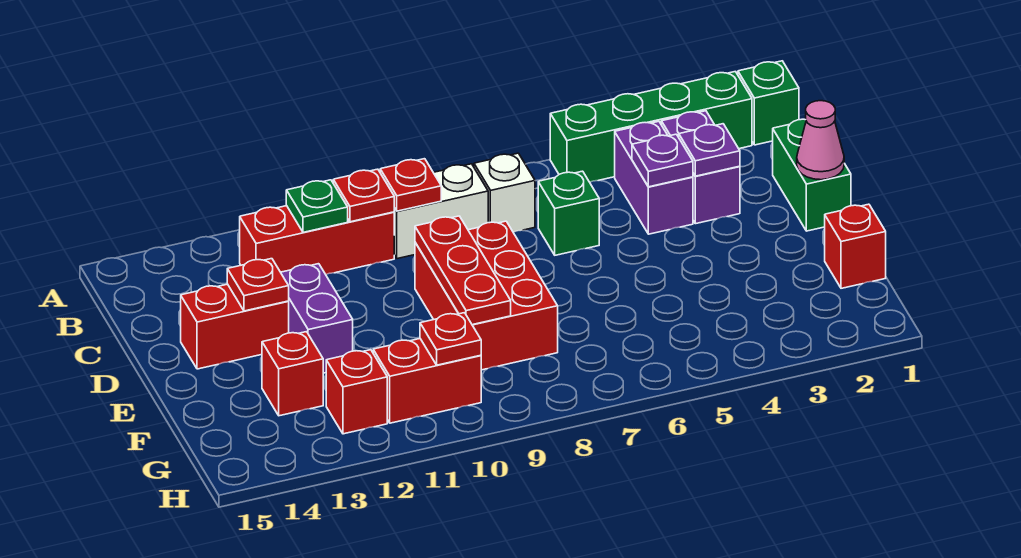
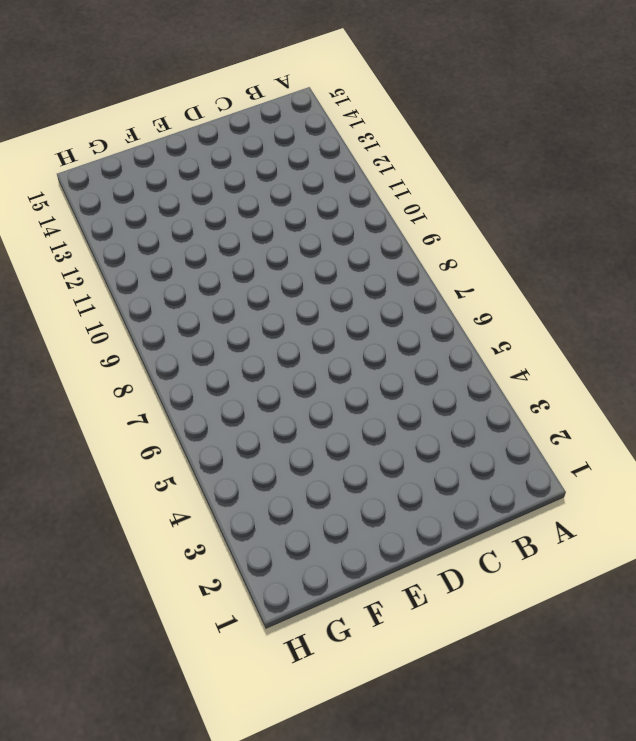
none -> green 1x1 brick [738,61,799,145]
none -> green 1x4 brick [550,72,752,182]
none -> purple 1x2 brick [661,111,740,224]

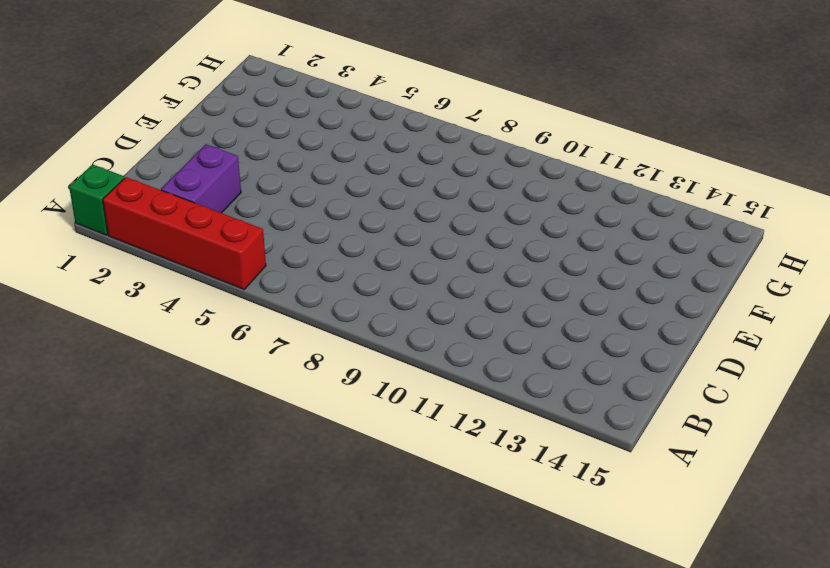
red 1x4 brick [103,177,266,289] -> green 1x4 brick [550,72,752,182]
none -> purple 1x2 brick [615,121,693,234]
none -> white 1x1 brick [474,153,535,232]
none -> white 1x2 brick [394,164,488,259]

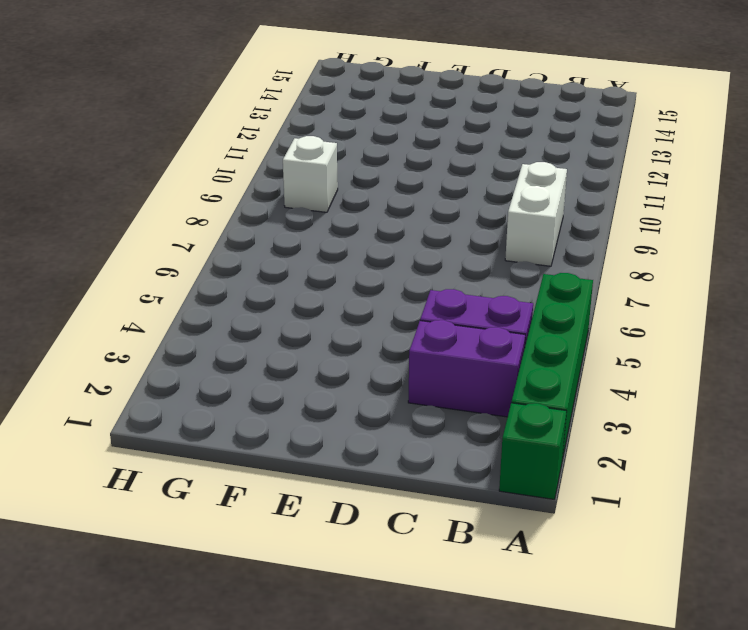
white 1x1 brick [283,136,338,212] -> white 1x1 brick moved to [474,153,535,232]
none -> red 1x3 brick [240,206,394,274]
none -> green 1x2 brick [773,119,851,231]
none -> green 1x1 brick [538,171,599,255]

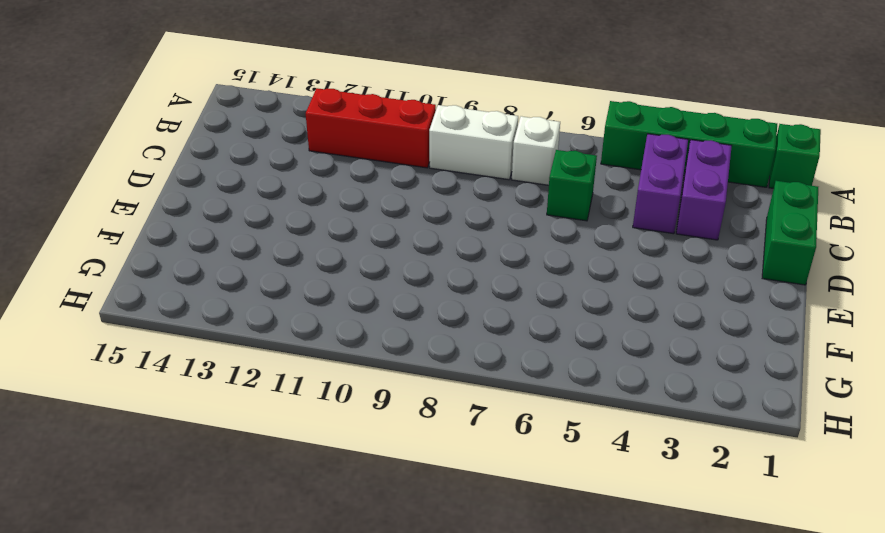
none -> red 2x3 brick [415,221,558,370]
none -> purple 1x2 brick [281,264,353,373]
none -> red 1x2 brick [181,284,289,369]

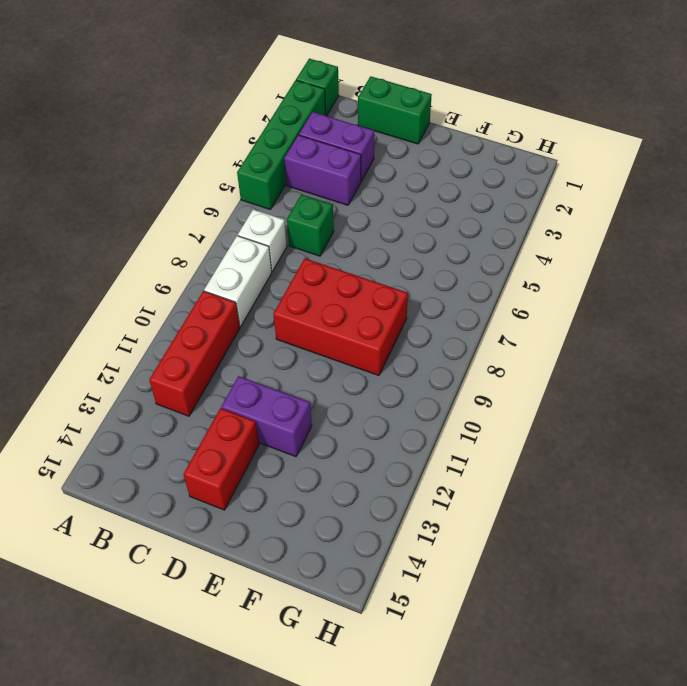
none -> red 1x1 brick [825,204,886,288]
none -> red 1x1 brick [262,332,323,416]
none -> red 1x2 brick [373,339,481,423]

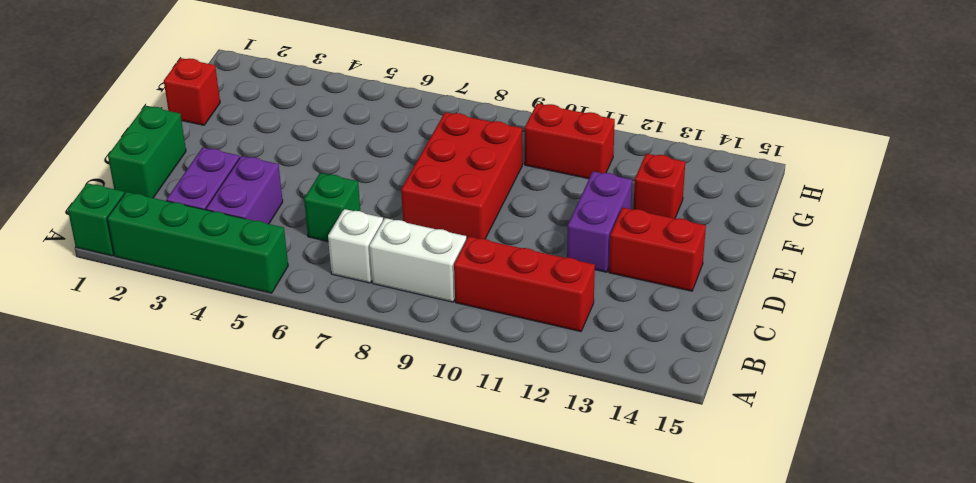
none -> red 1x1 brick [326,350,387,434]
none -> red 1x1 plate [380,159,441,211]
none -> red 1x1 plate [333,169,394,222]

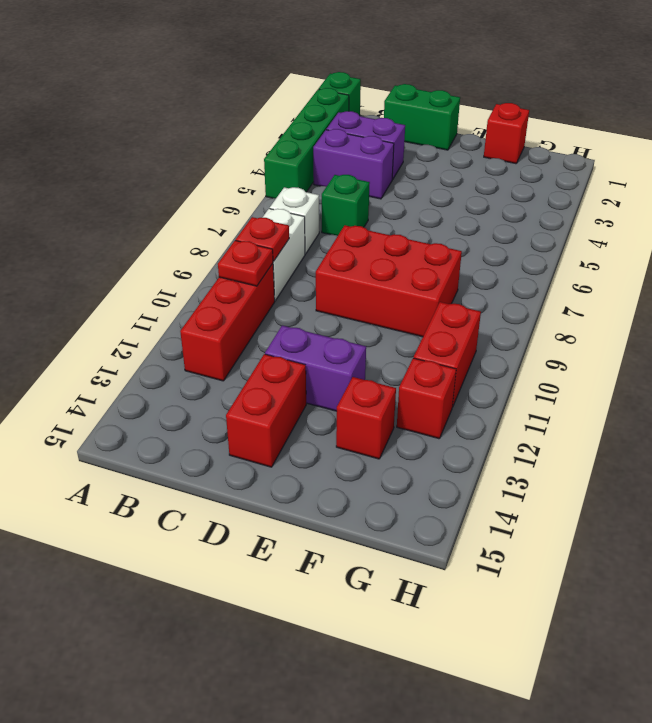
none -> green 1x1 plate [286,180,348,232]
none -> purple 1x1 plate [679,124,740,176]
none -> purple 1x1 plate [632,134,693,187]

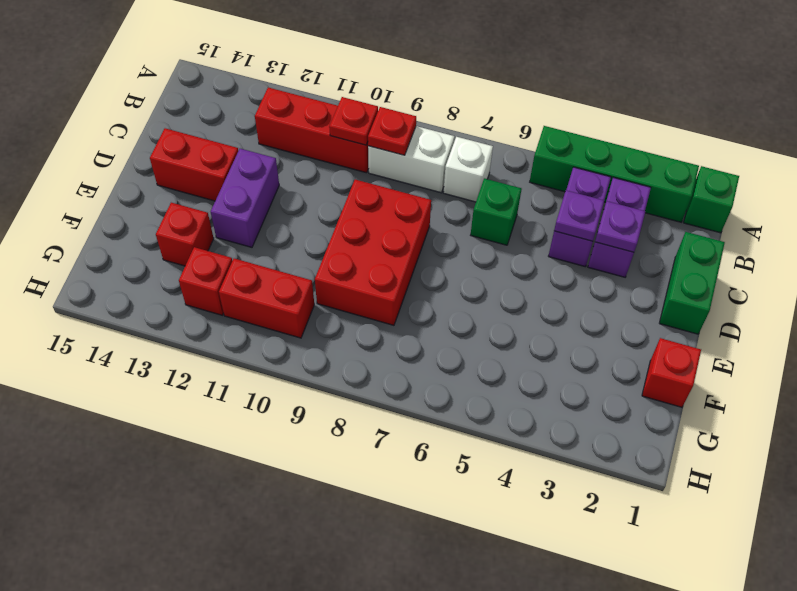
none -> green 1x1 plate [286,180,348,232]
none -> pink 1x1 cone [797,101,844,180]
none -> red 1x3 plate [415,216,511,325]

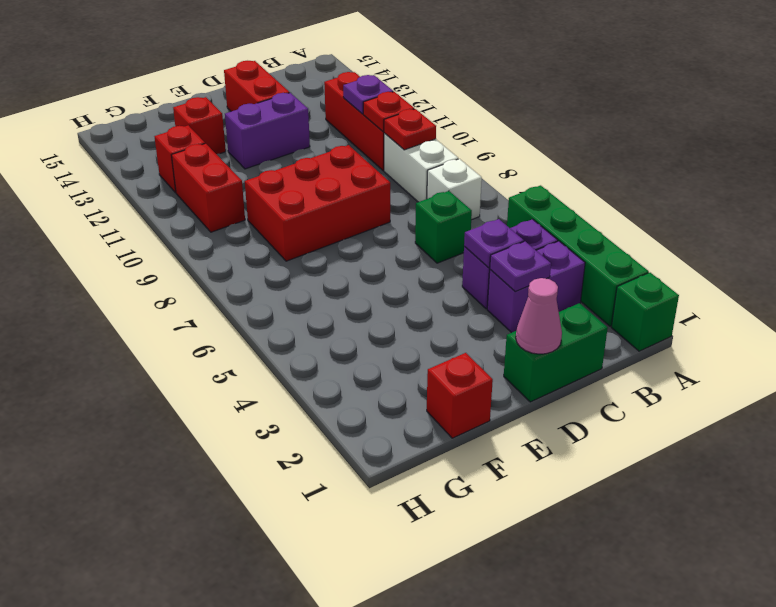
purple 1x1 plate [343,75,393,114] -> green 1x1 plate [286,180,348,232]
none -> red 1x3 plate [415,216,511,325]
none -> red 1x1 plate [227,259,289,311]
none -> red 1x1 plate [420,313,481,365]

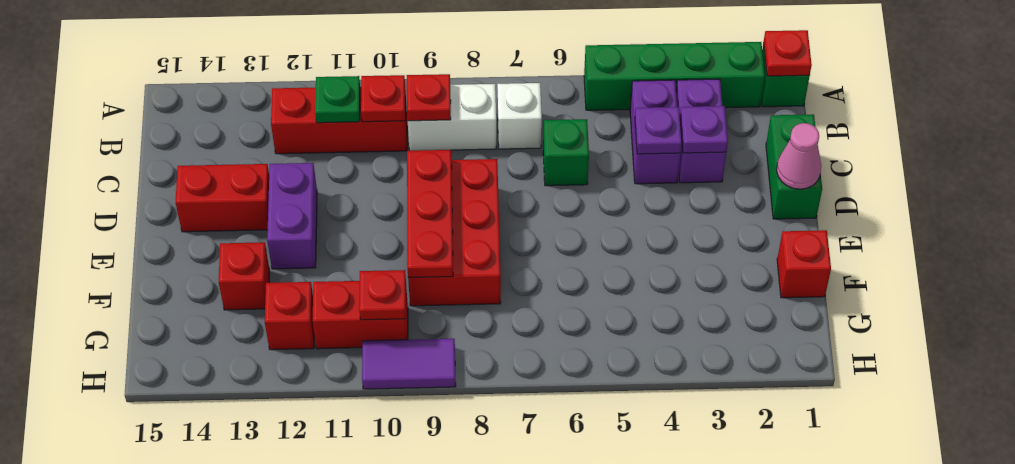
red 1x1 plate [764,30,812,76] -> red 1x1 plate moved to [227,259,289,311]
purple 1x2 tile [362,339,456,389] -> none

